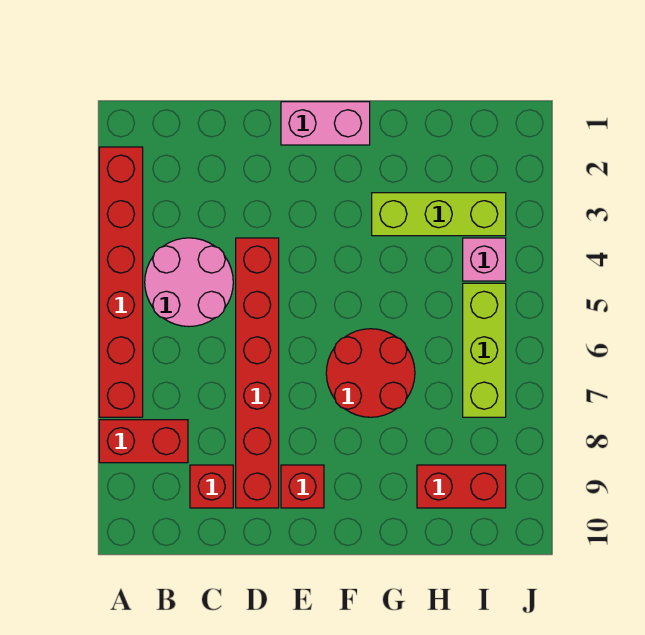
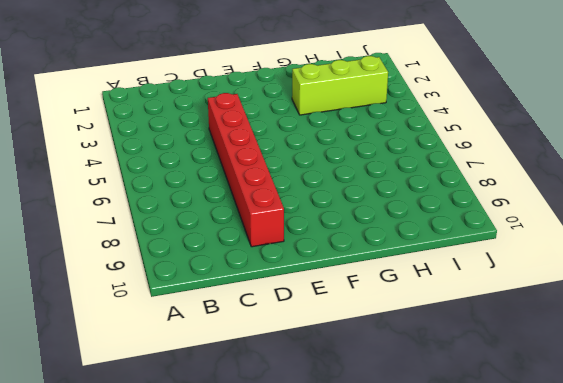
none -> red 1x6 brick [99,147,143,417]
none -> red 1x2 brick [99,420,188,463]
none -> pink 2x2 round brick [145,238,233,327]

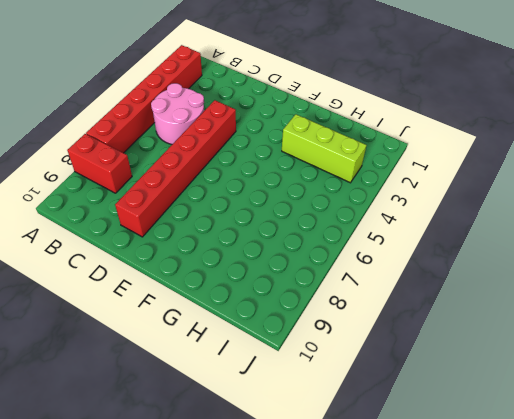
none -> red 1x1 brick [190,465,233,508]
none -> pink 1x2 brick [281,102,370,145]
none -> red 1x1 brick [281,465,324,508]

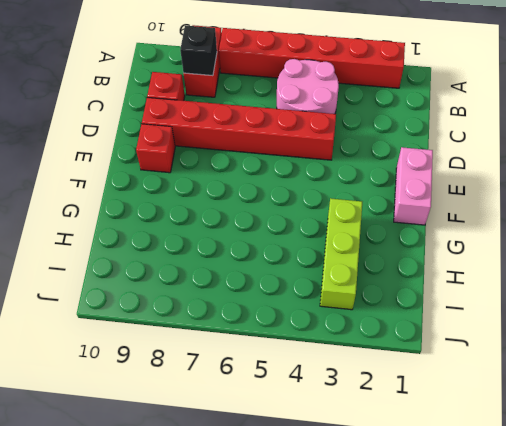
black 1x1 brick [180,25,217,76] -> none
none -> red 2x2 round brick [326,329,415,417]
none -> red 1x2 brick [417,465,506,508]
none -> pink 1x1 brick [463,238,506,281]

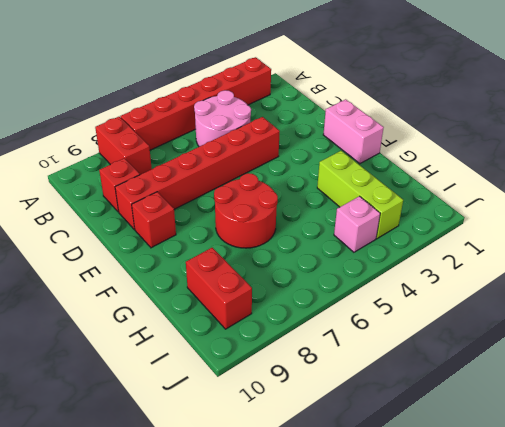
none -> lime 1x3 brick [463,283,506,417]

